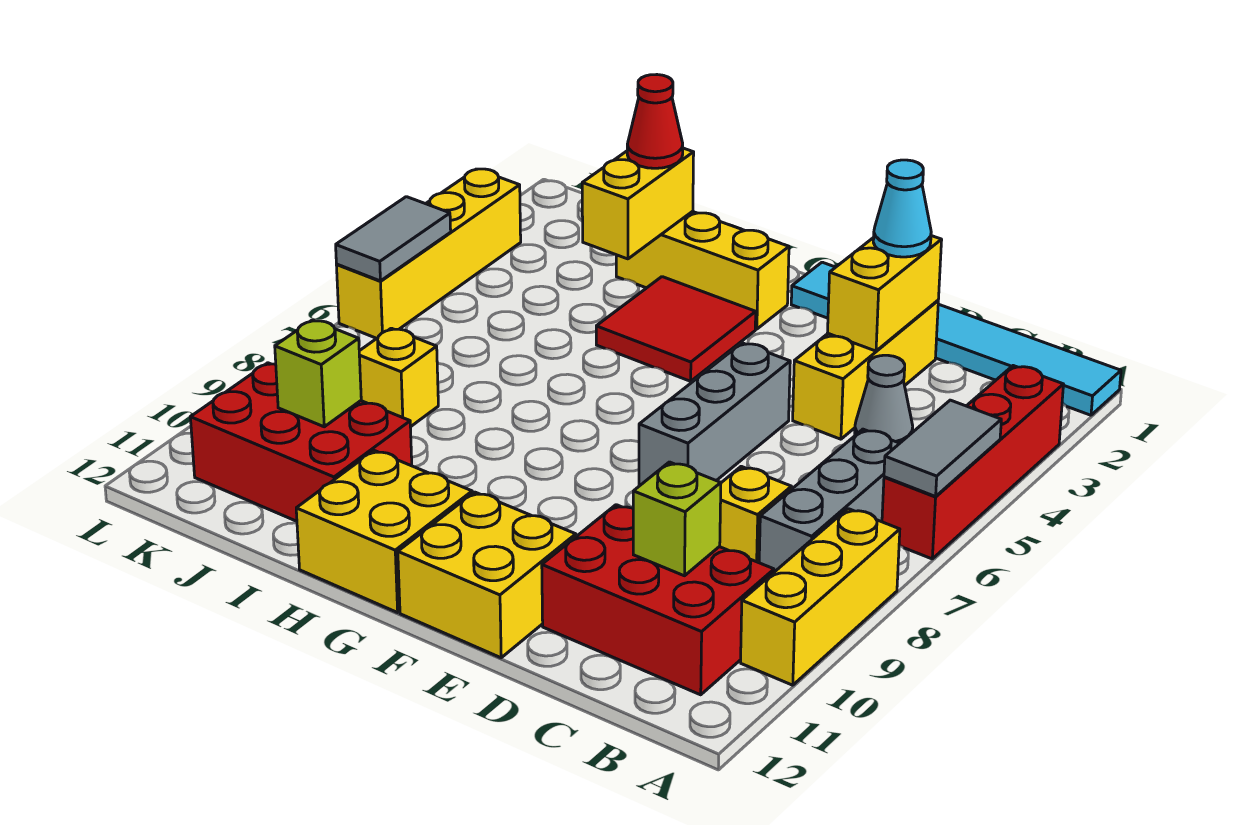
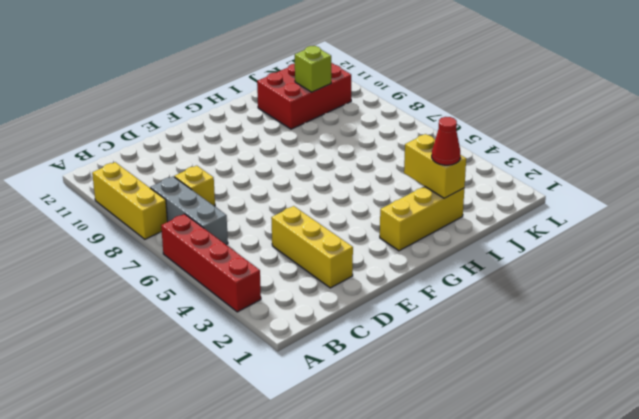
none -> cyan 1x6 tile [791,262,1121,415]
none -> red 2x3 brick [542,505,774,695]
none -> grey 1x1 cone [855,355,913,443]

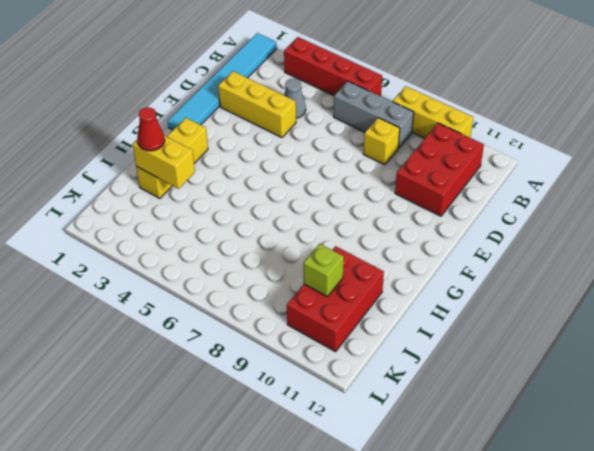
none -> grey 1x3 brick [639,343,790,485]
none -> yellow 2x2 brick [398,492,576,658]
none -> red 2x2 tile [596,277,756,381]

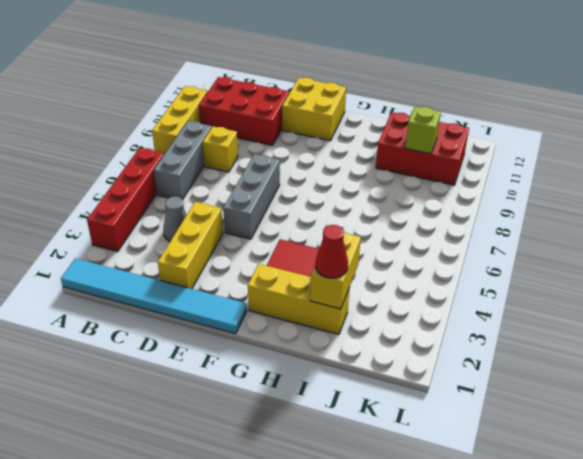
none -> yellow 2x2 brick [296,451,472,613]
none -> yellow 1x1 brick [359,328,438,427]
none -> yellow 1x4 brick [337,169,521,338]

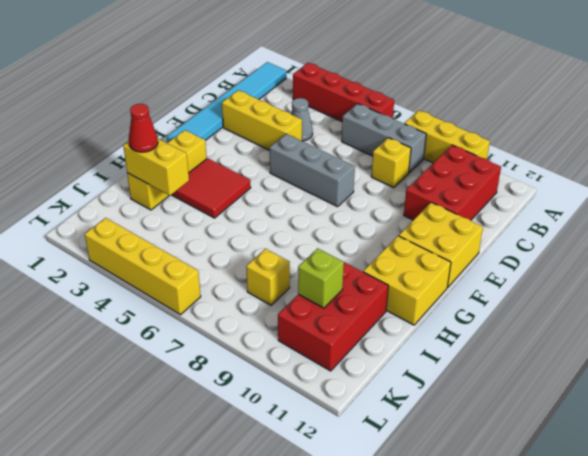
none -> grey 1x2 tile [884,400,1001,496]
none -> lime 1x1 brick [633,462,721,576]
none -> yellow 1x2 brick [828,236,942,351]

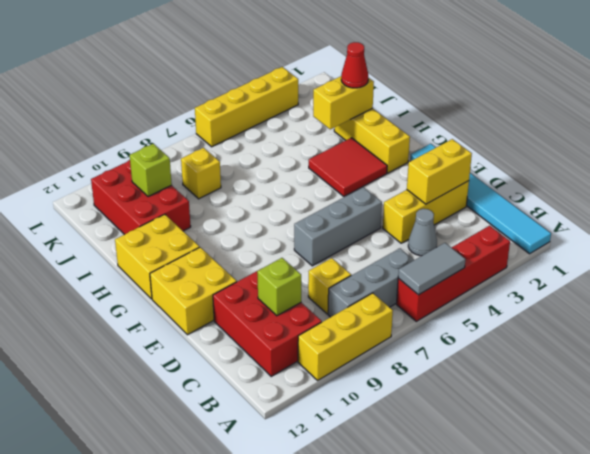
none -> grey 1x2 tile [336,197,451,281]
none -> cyan 1x1 cone [873,160,931,257]

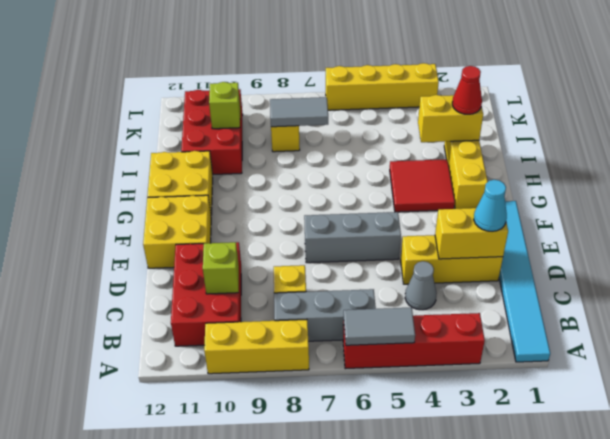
grey 1x2 tile [270,97,328,127] -> grey 1x2 tile moved to [336,197,451,281]

